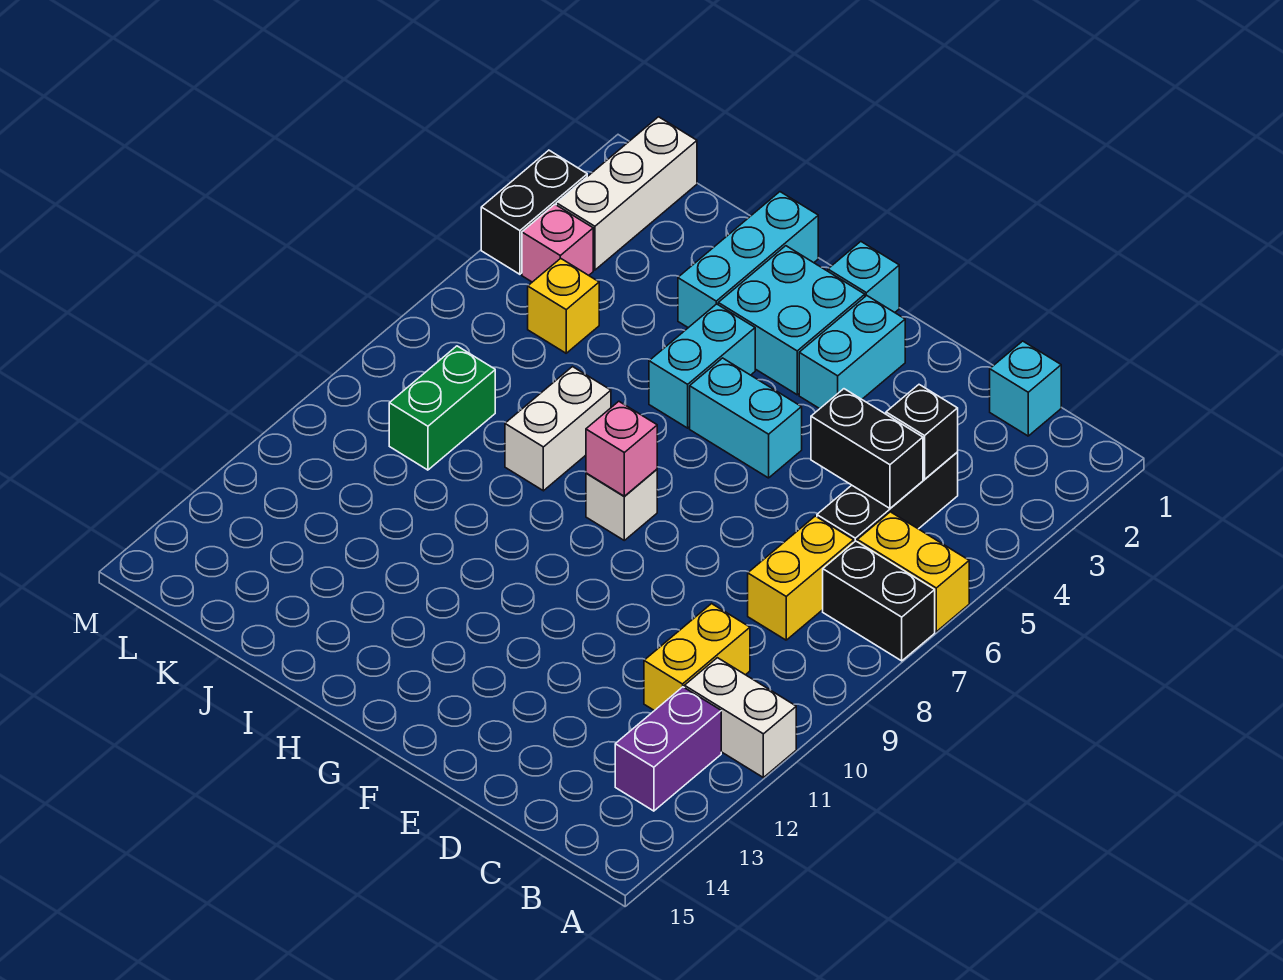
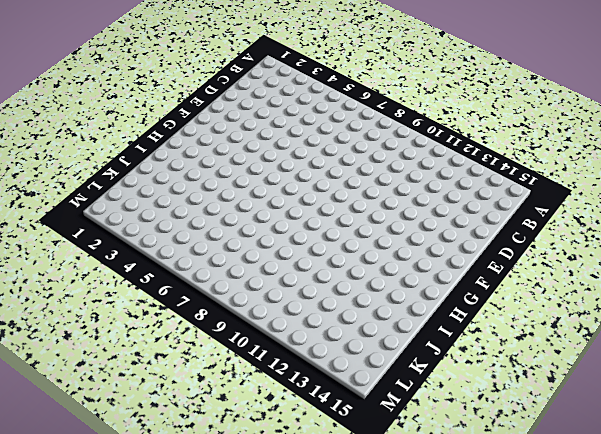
none -> yellow 1x2 brick [857,512,969,632]
none -> black 1x2 brick [823,541,935,661]
none -> white 1x2 brick [684,658,796,778]

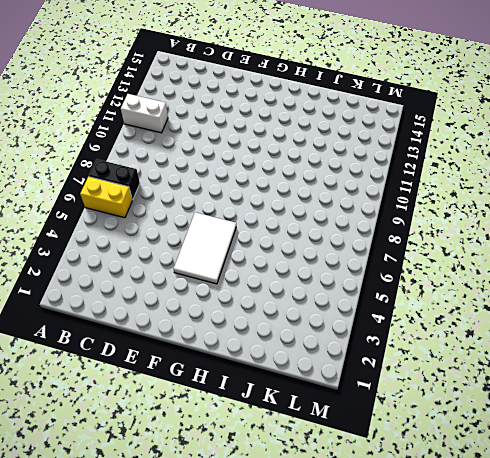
white 2x3 tile [174,212,236,284] -> cyan 1x2 brick [690,358,802,478]
none -> purple 1x2 brick [615,687,721,811]
none -> cyan 1x1 brick [990,341,1061,436]
none -> black 1x3 brick [817,452,958,542]

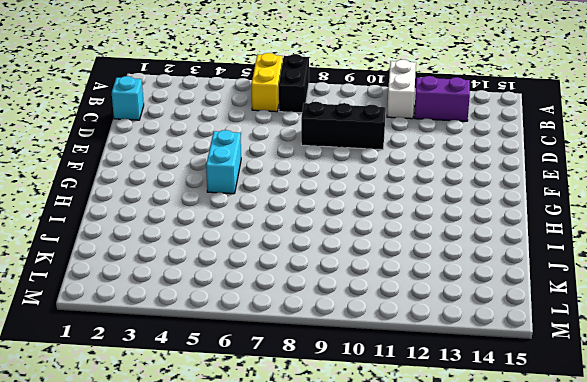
black 1x3 brick [301,102,386,150] -> black 1x3 brick moved to [817,452,958,542]
none -> yellow 1x2 brick [748,516,854,640]
none -> yellow 1x2 brick [644,604,750,711]
none -> cyan 1x2 brick [799,296,905,409]

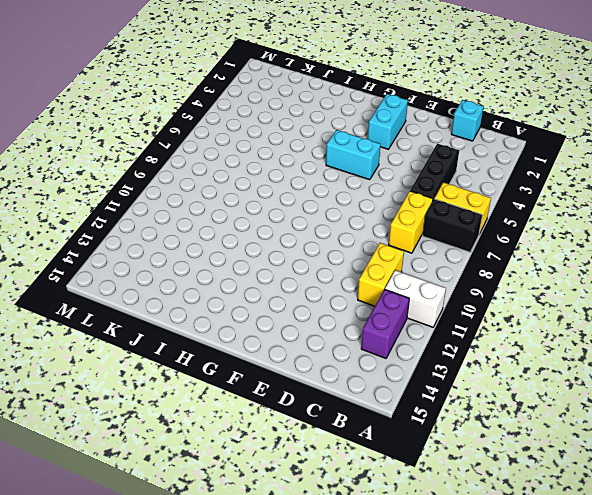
none -> cyan 1x1 brick [828,242,899,312]
none -> cyan 2x2 brick [718,246,865,395]
none -> white 1x1 brick [586,469,657,540]

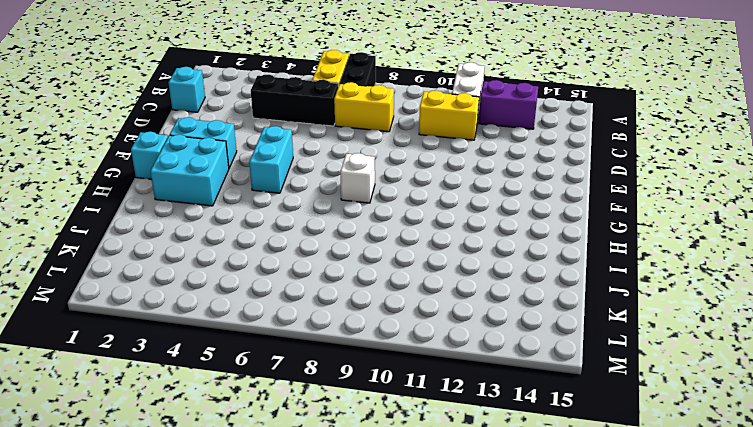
none -> cyan 1x2 brick [649,304,755,428]
none -> cyan 1x3 brick [678,192,818,328]
none -> white 1x2 brick [505,367,611,491]

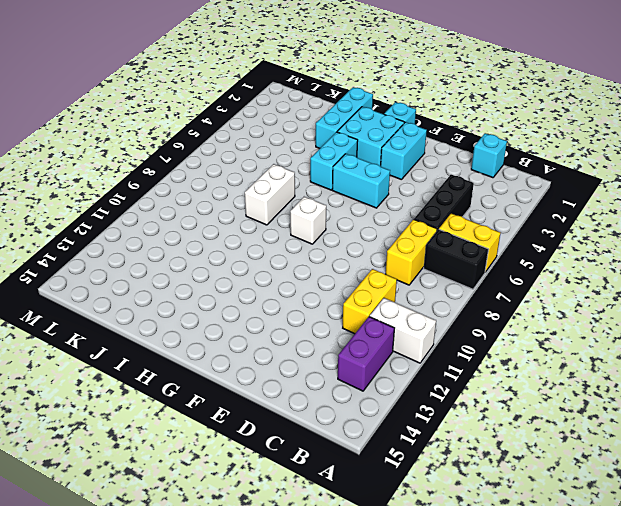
none -> yellow 1x1 brick [528,258,599,353]
none -> green 1x2 brick [389,346,495,470]
none -> white 1x3 brick [556,117,697,270]

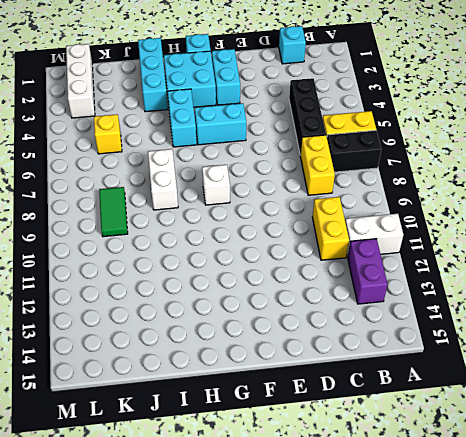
green 1x2 tile [99,187,128,237] -> green 1x2 brick [389,346,495,470]
none -> pink 1x1 brick [522,204,593,282]
none -> black 1x2 brick [481,150,587,274]
none -> black 1x1 brick [886,385,958,479]

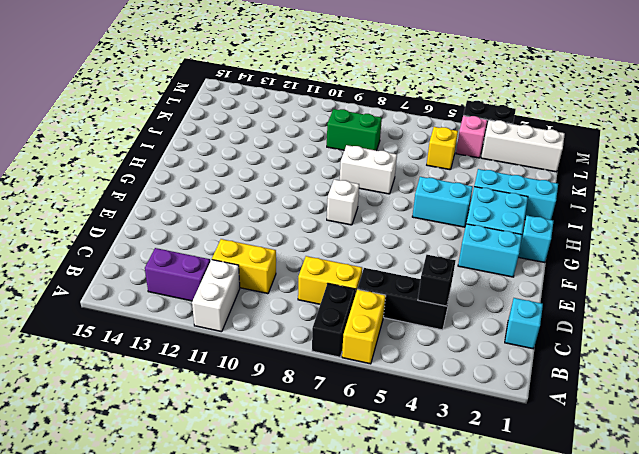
none -> cyan 1x2 brick [690,358,802,478]
none -> black 1x2 brick [811,389,923,508]
none -> pink 1x1 brick [586,401,657,496]

